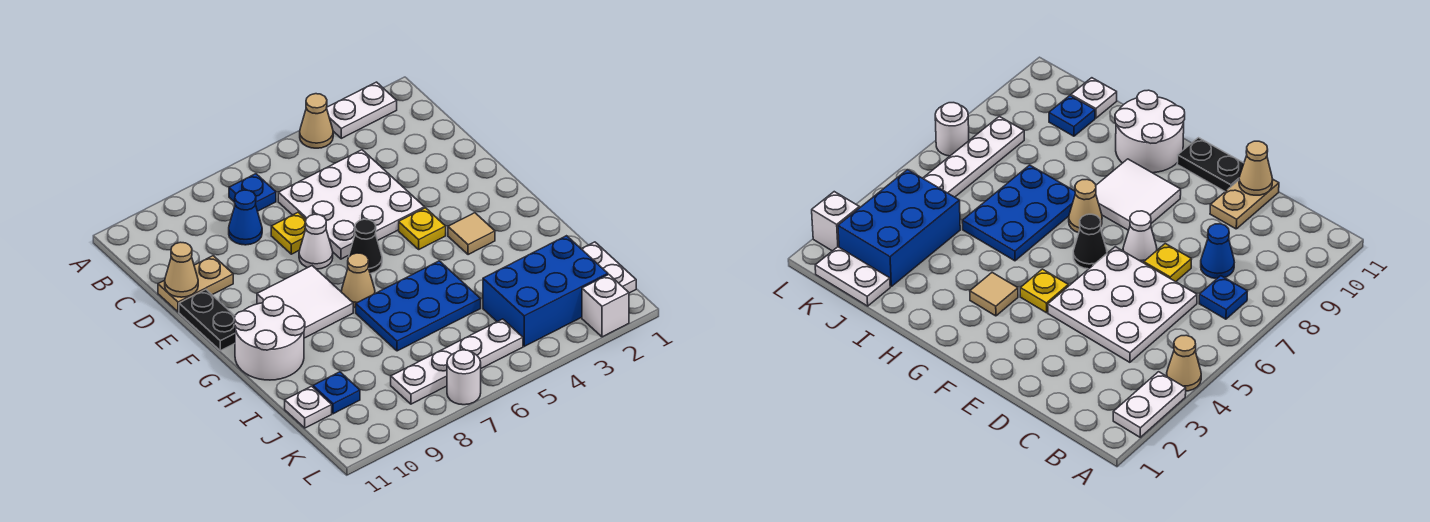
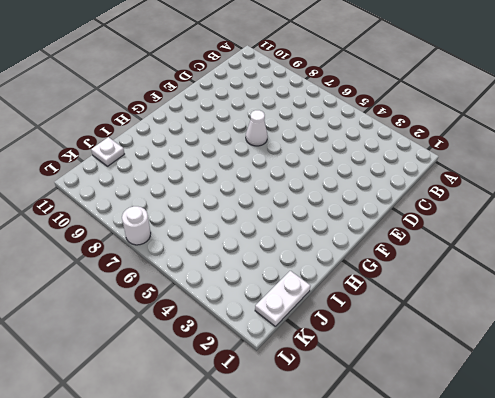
none -> white 1x2 plate [327,82,397,138]
none -> tan 1x1 cone [300,94,333,148]
none -> blue 1x1 plate [229,174,276,211]

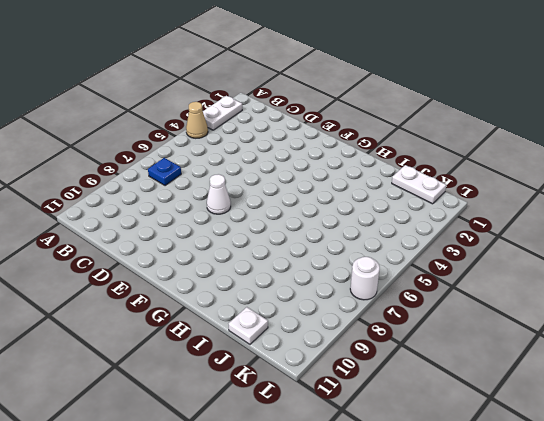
none -> white 3x3 plate [278,150,424,259]
none -> blue 1x1 cone [229,190,262,245]
none -> yellow 1x1 plate [271,212,306,254]

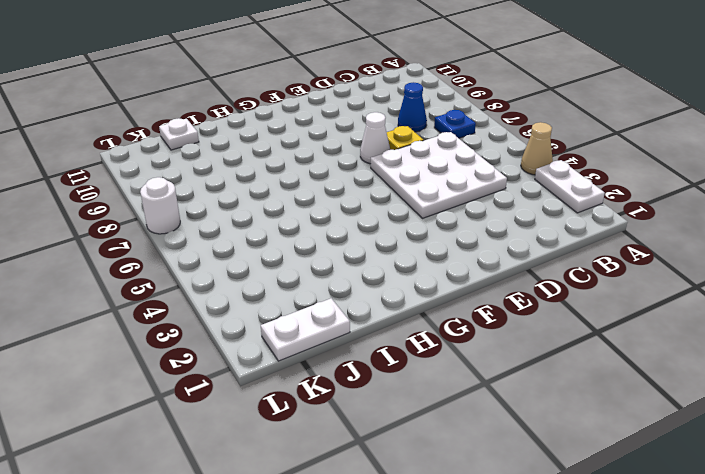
none -> tan 1x2 plate [158,256,233,312]
none -> black 1x2 plate [179,290,235,351]
none -> yellow 1x1 plate [399,208,446,249]

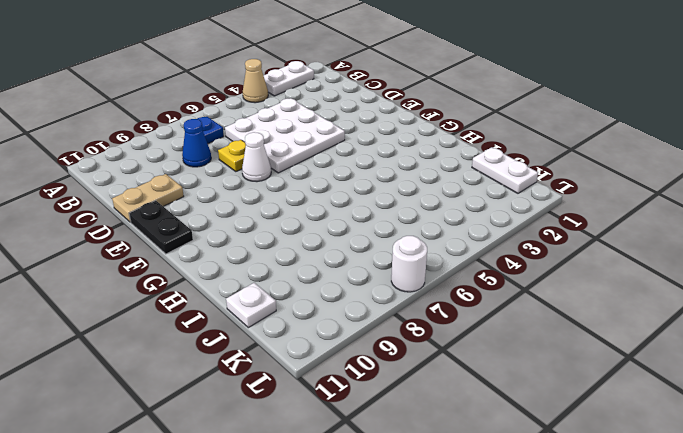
none -> yellow 1x1 plate [399,208,446,249]
none -> black 1x1 cone [349,219,382,274]
none -> white 2x2 tile [257,266,353,338]

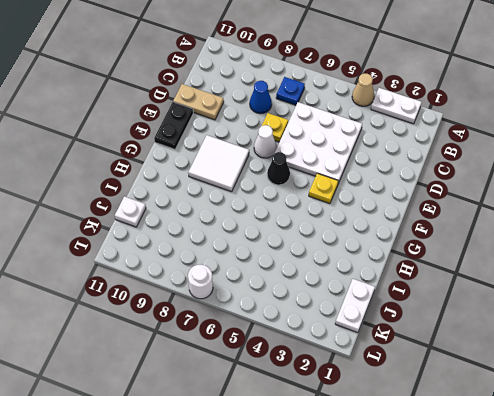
none -> tan 1x1 tile [448,213,495,255]
none -> tan 1x1 cone [341,253,375,308]
none -> white 2x2 round brick [234,296,305,380]

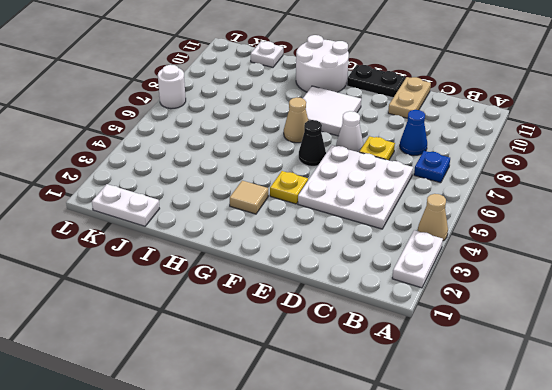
none -> blue 2x3 plate [356,261,481,351]
none -> blue 2x3 brick [483,236,608,346]
none -> blue 1x1 plate [313,372,360,414]

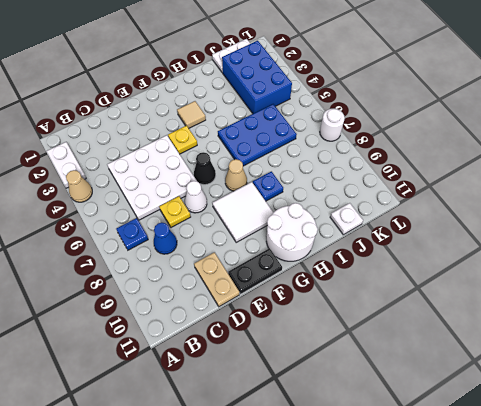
blue 2x3 plate [218,104,297,166] -> blue 2x3 plate turned to [356,261,481,351]
blue 1x1 plate [253,171,283,201] -> blue 1x1 plate moved to [313,372,360,414]
none -> white 1x4 plate [391,319,523,404]
none -> white 1x1 brick [582,274,629,337]
none -> tan 1x1 cone [165,242,198,297]

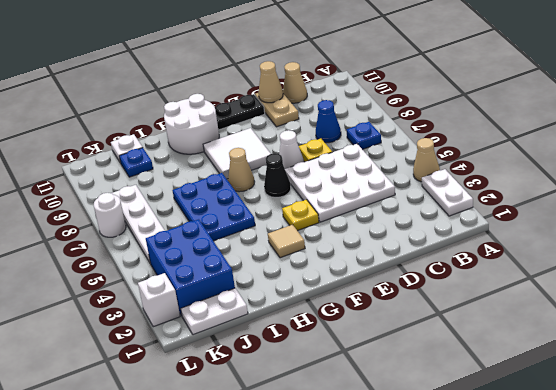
tan 1x1 cone [283,62,307,103] -> none

